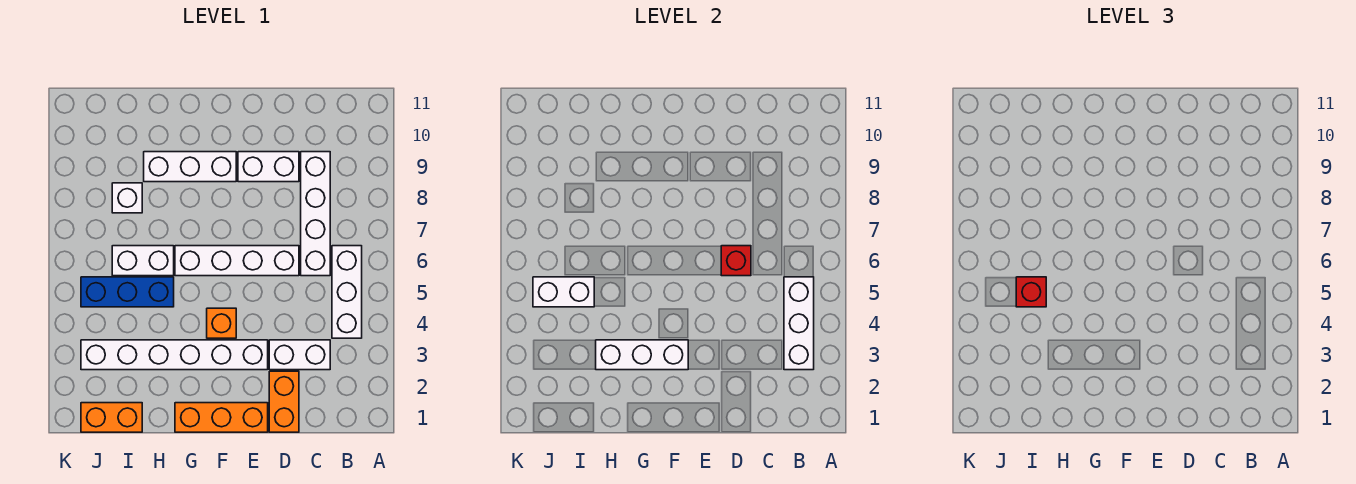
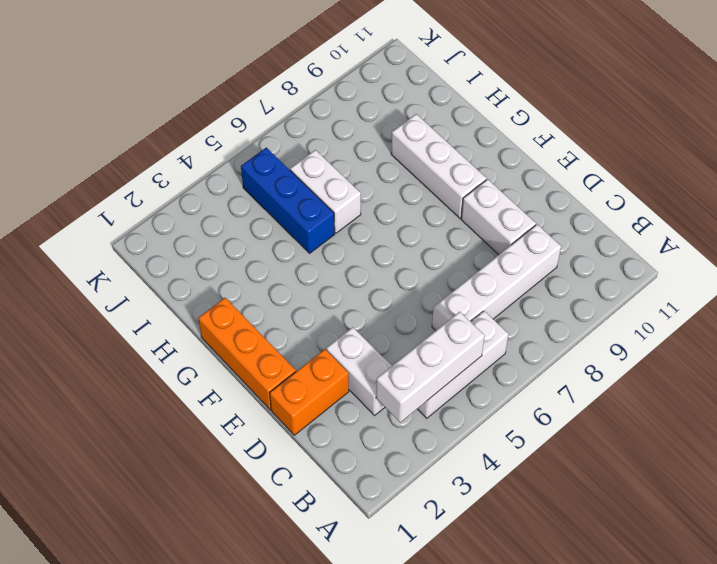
none -> white 1x4 brick [175,246,299,276]
none -> white 1x6 brick [81,340,268,370]
none -> orange 1x1 brick [207,308,236,338]

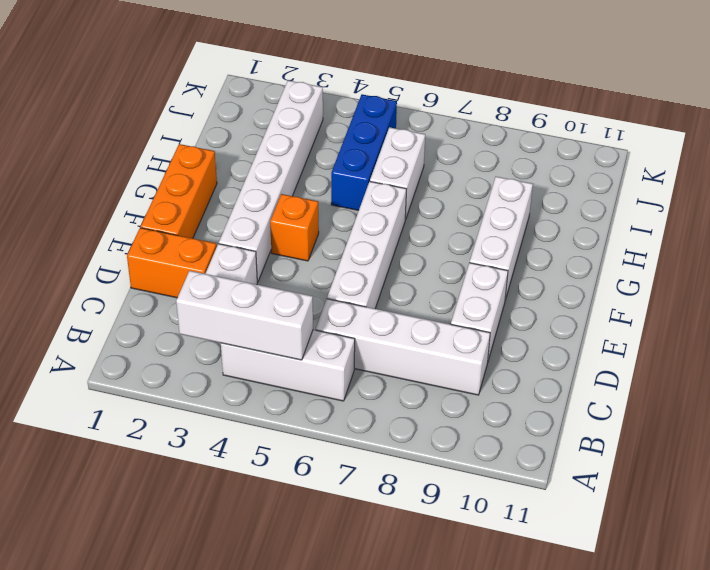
none -> orange 1x2 brick [81,403,142,432]
none -> white 1x1 brick [112,183,142,213]
none -> red 1x1 brick [721,246,751,276]

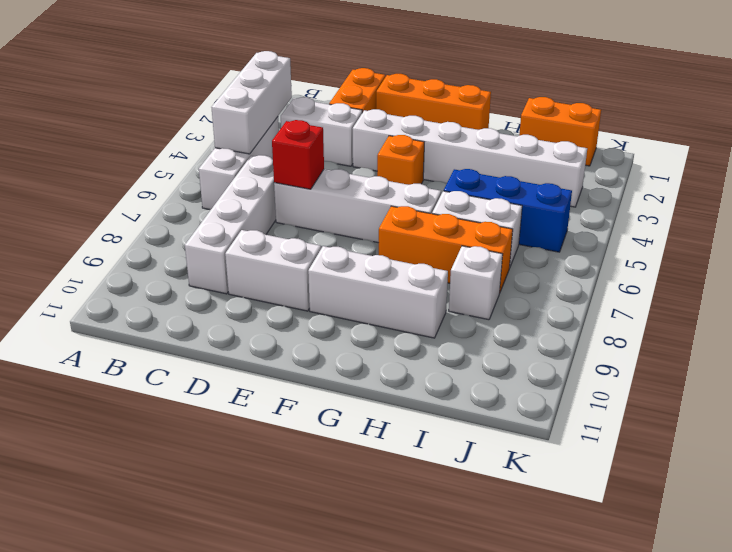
orange 1x3 brick [379,206,513,293] -> none
none -> white 1x3 brick [596,340,688,370]
none -> white 1x2 brick [533,277,594,307]
none -> red 1x1 brick [1016,277,1046,307]

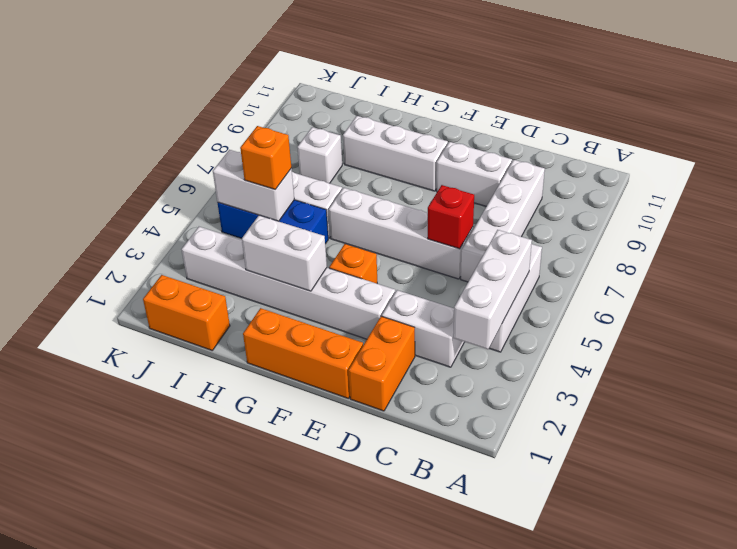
white 1x2 brick [242,215,327,291] -> white 1x3 brick [596,340,688,370]
orange 1x1 brick [240,126,291,189] -> red 1x1 brick [1016,277,1046,307]

